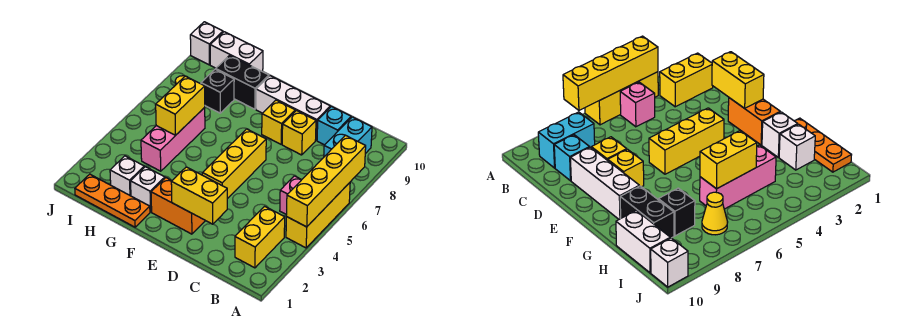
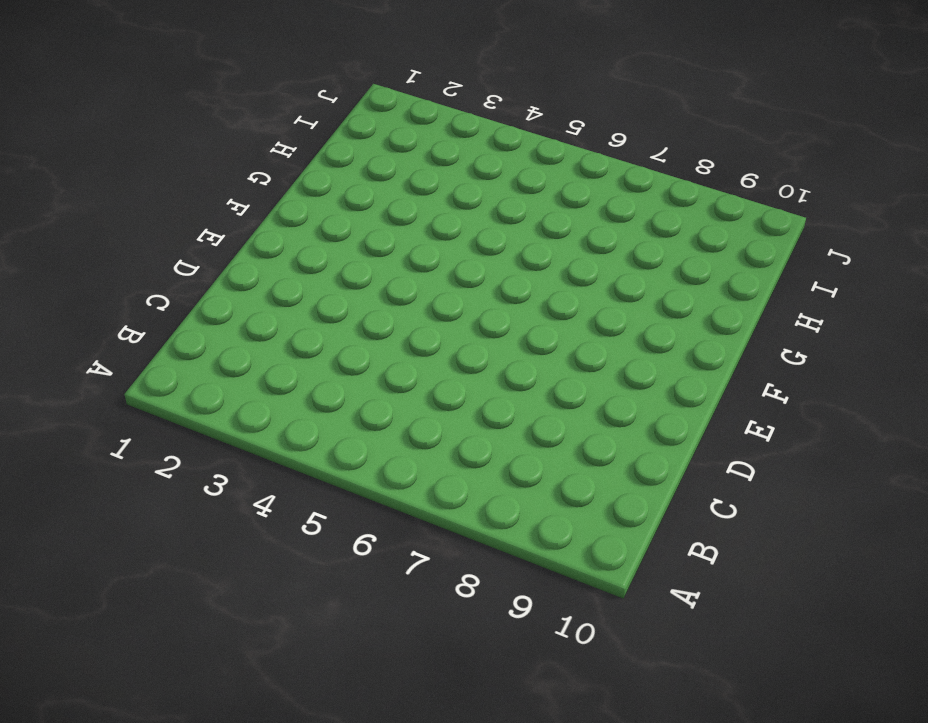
none -> yellow 1x3 brick [286,183,350,248]
none -> yellow 1x2 brick [235,206,285,268]
none -> pink 1x1 brick [280,176,301,215]

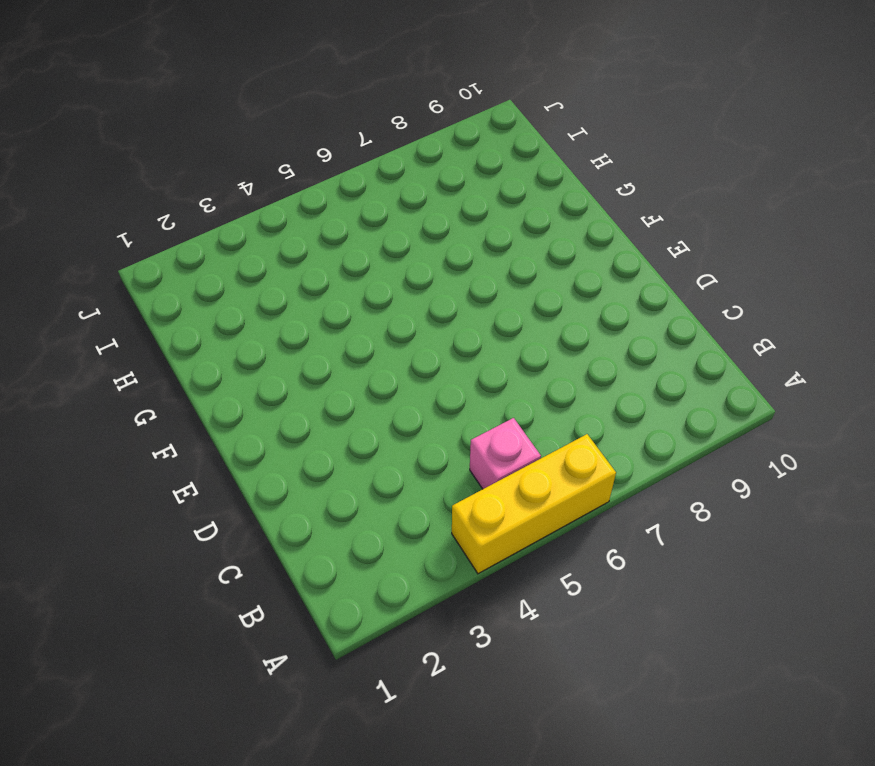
none -> yellow 1x2 brick [235,206,285,268]
none -> cyan 1x2 brick [324,117,372,157]
none -> cyan 1x1 brick [317,107,351,145]

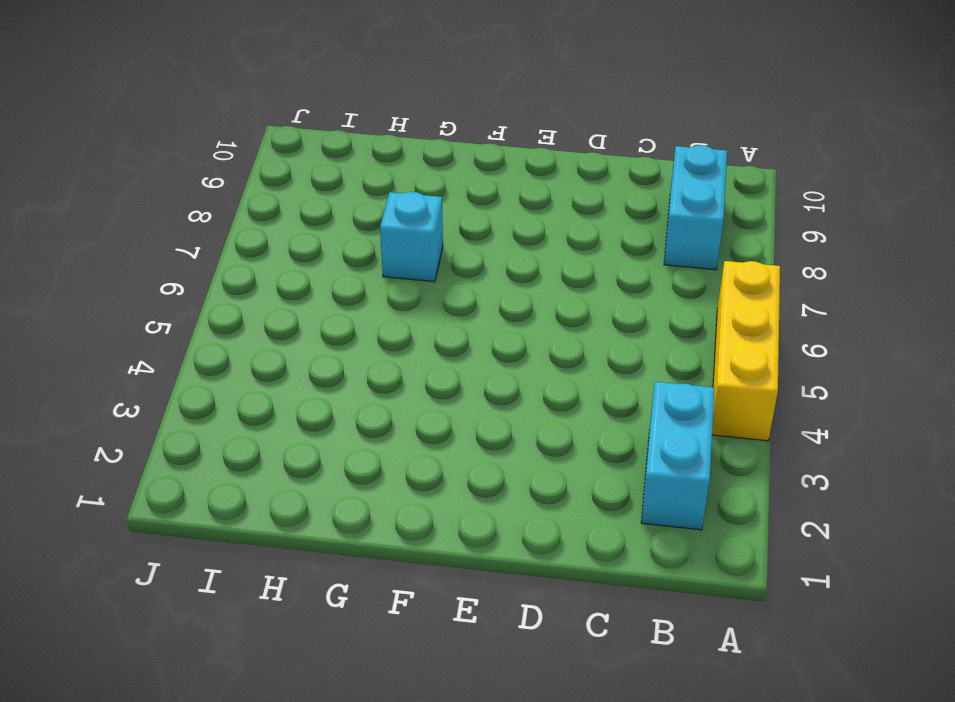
cyan 1x2 brick [641,382,715,530] -> yellow 1x2 brick [235,206,285,268]
cyan 1x1 brick [380,192,443,282] -> cyan 1x1 brick moved to [317,107,351,145]
none -> pink 1x1 brick [280,176,301,215]
none -> yellow 1x1 brick [282,111,316,155]
none -> white 1x3 brick [256,76,330,140]

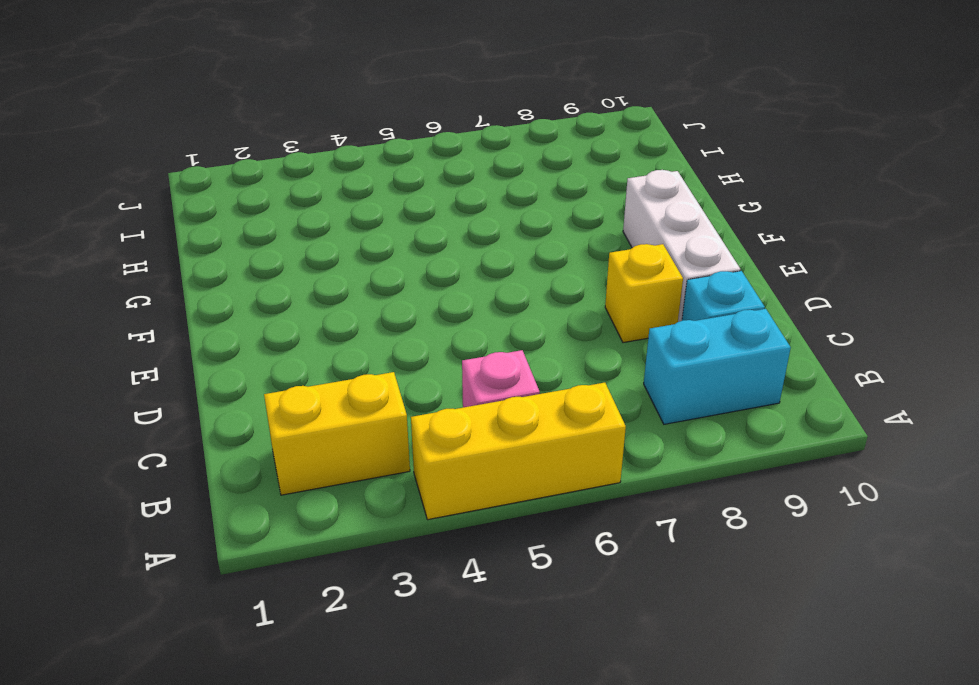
none -> orange 1x2 brick [151,178,205,234]
none -> yellow 1x3 brick [202,129,266,199]
none -> yellow 1x1 brick [262,100,295,144]

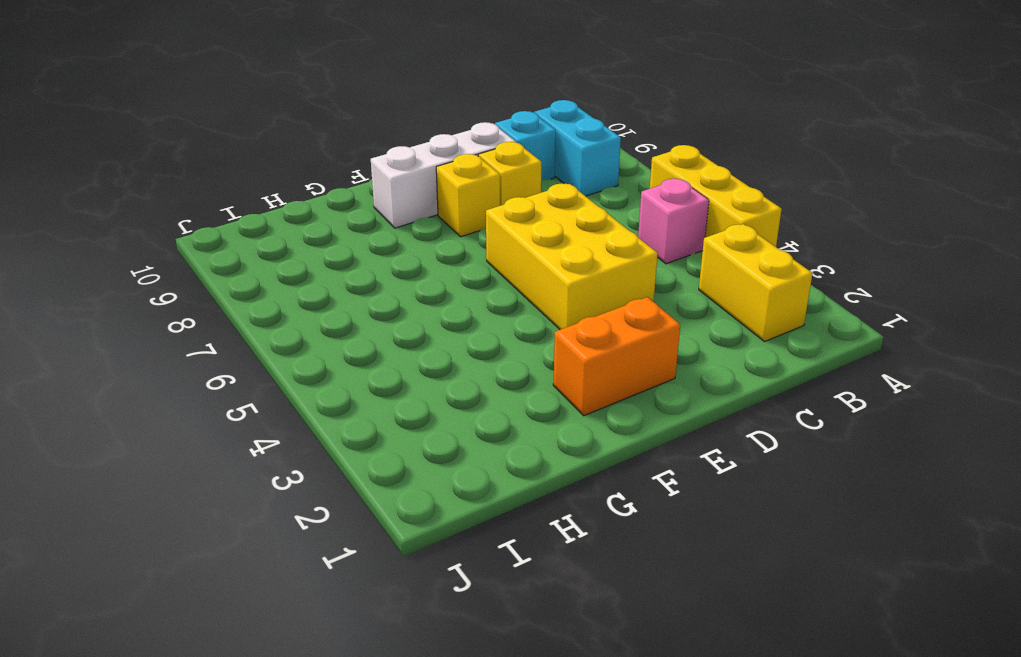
yellow 2x3 brick [486,183,658,330] -> yellow 1x3 brick [202,129,266,199]
none -> orange 1x3 plate [75,174,150,227]
none -> white 1x1 brick [131,167,165,212]
none -> black 1x2 brick [216,55,269,109]

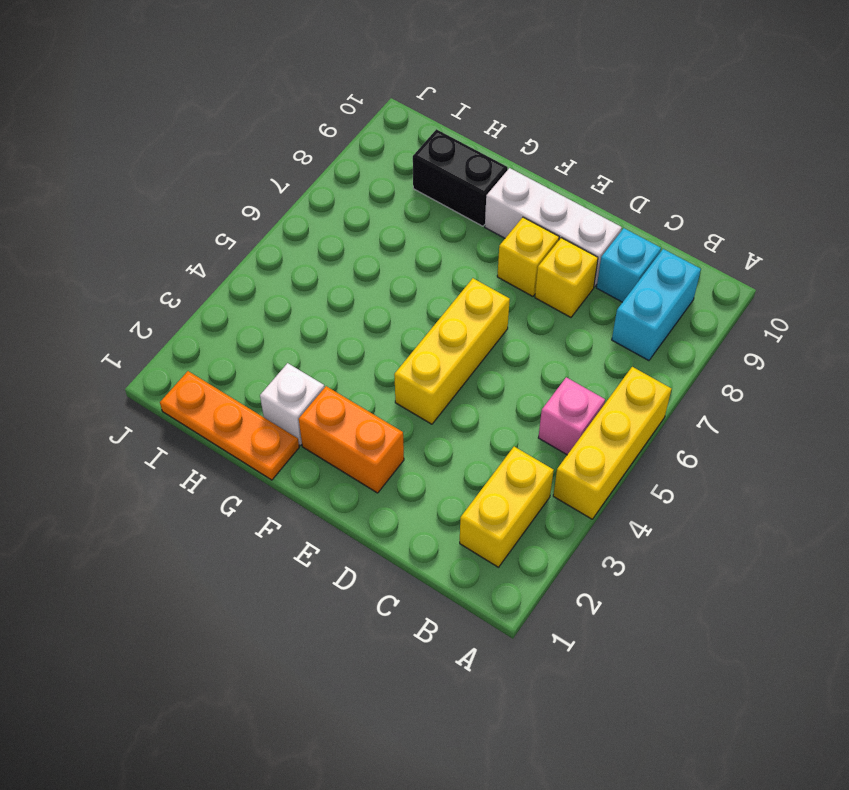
none -> white 1x1 brick [110,156,144,196]
none -> pink 1x3 brick [141,108,205,171]
none -> black 1x1 brick [201,69,234,113]

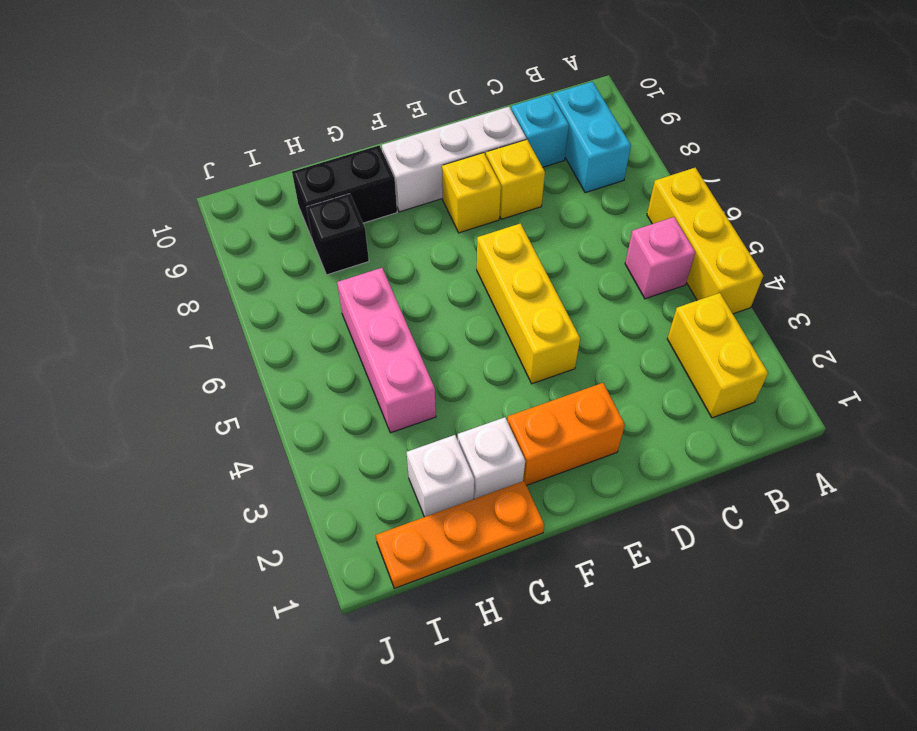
none -> white 1x2 brick [210,32,263,72]
none -> yellow 1x1 cone [702,192,728,235]
none -> white 1x1 brick [190,22,223,65]

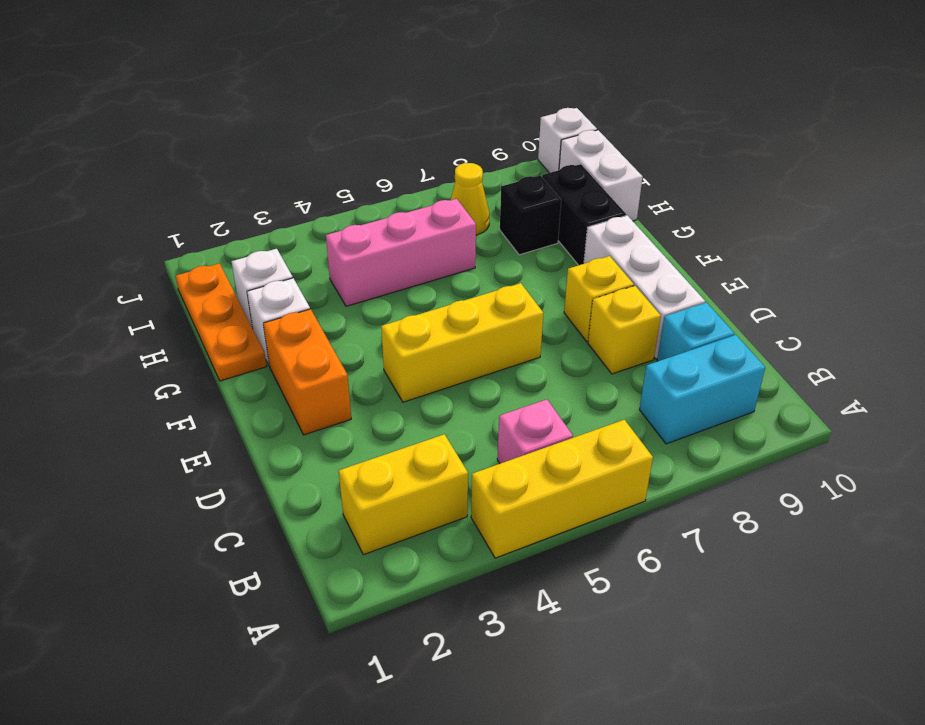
none -> yellow 1x4 brick [286,135,366,227]
none -> yellow 1x2 brick [171,167,227,224]
none -> yellow 1x2 brick [156,76,205,136]

